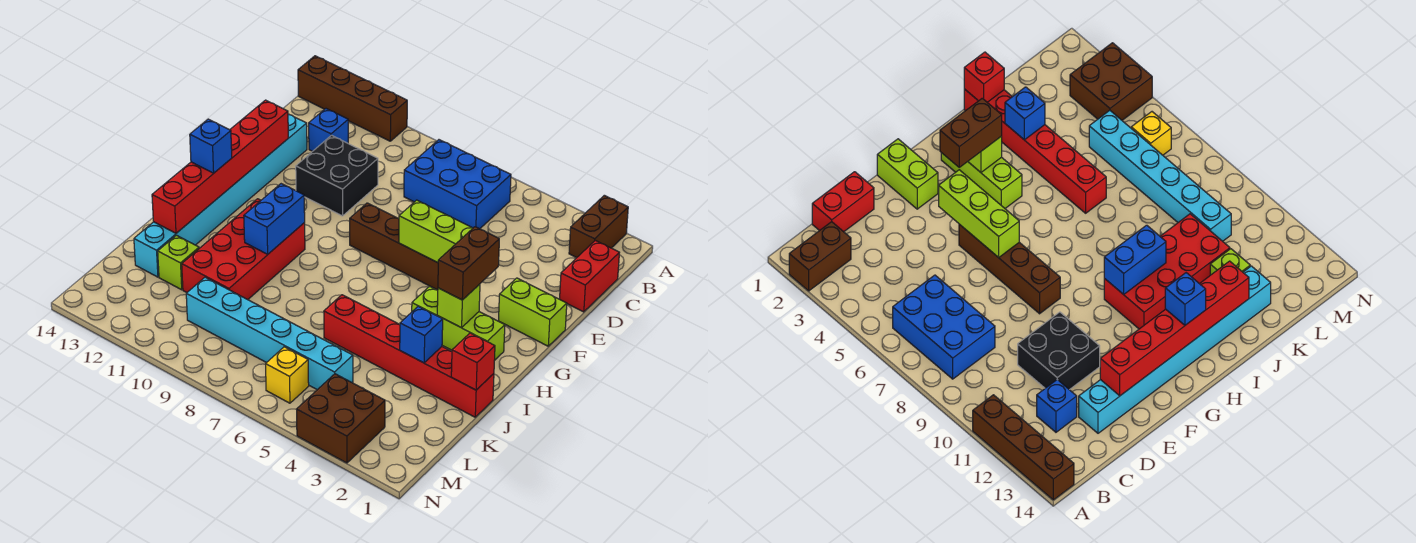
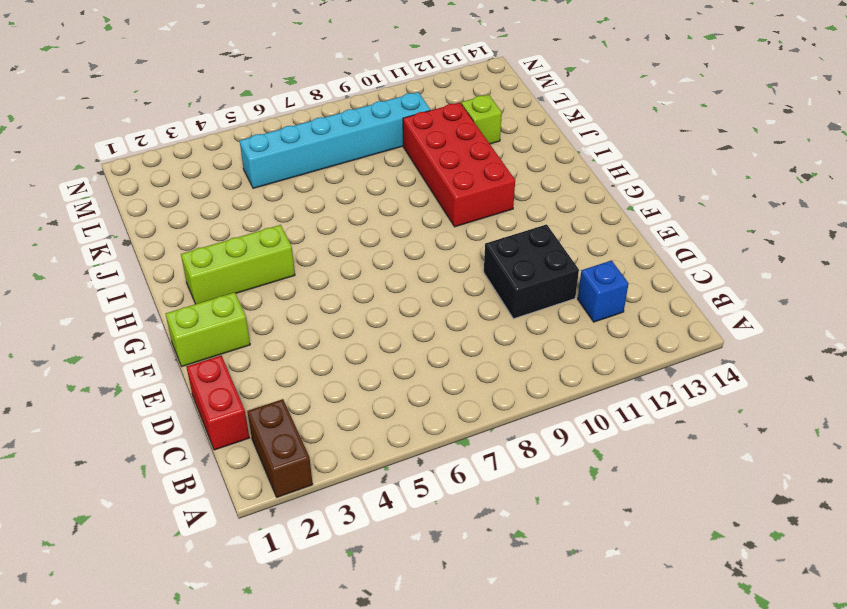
none -> brown 1x4 brick [298,56,407,141]
none -> blue 2x3 brick [404,140,511,229]
none -> cyan 1x8 brick [134,114,307,277]

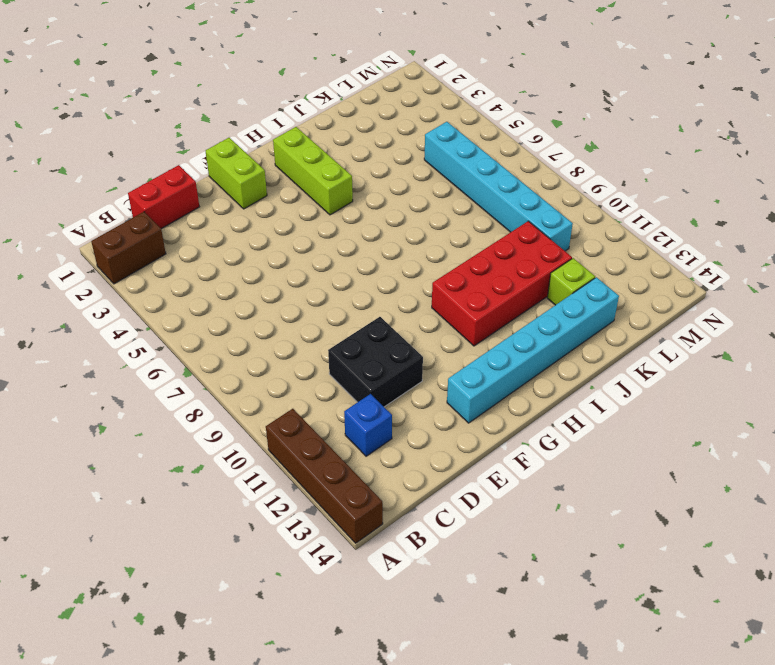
cyan 1x6 brick [447,277,619,423] -> cyan 1x8 brick [134,114,307,277]
none -> blue 2x3 brick [404,140,511,229]
none -> brown 1x4 brick [350,203,438,290]
none -> red 1x6 brick [324,295,494,417]

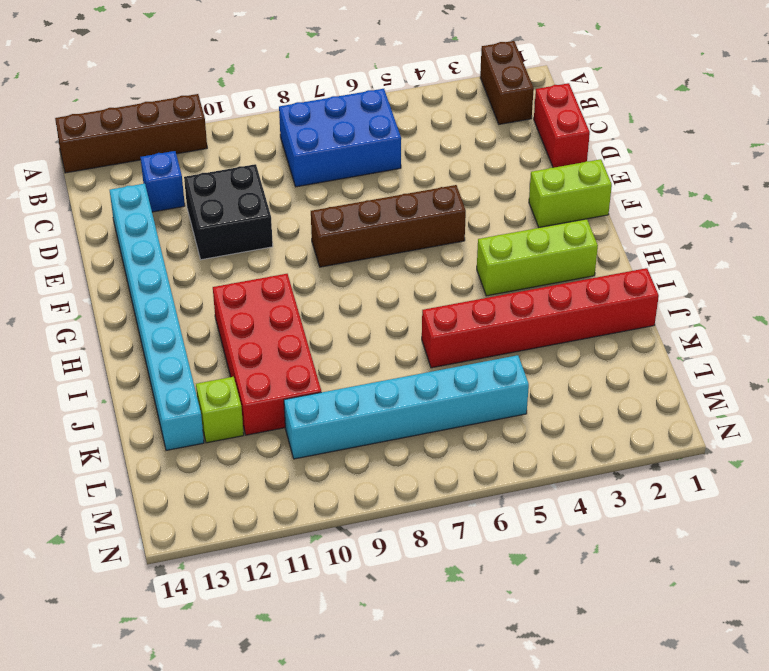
none -> brown 2x2 brick [297,374,385,463]
none -> yellow 1x1 brick [266,347,309,403]
none -> red 1x6 brick [152,100,288,233]

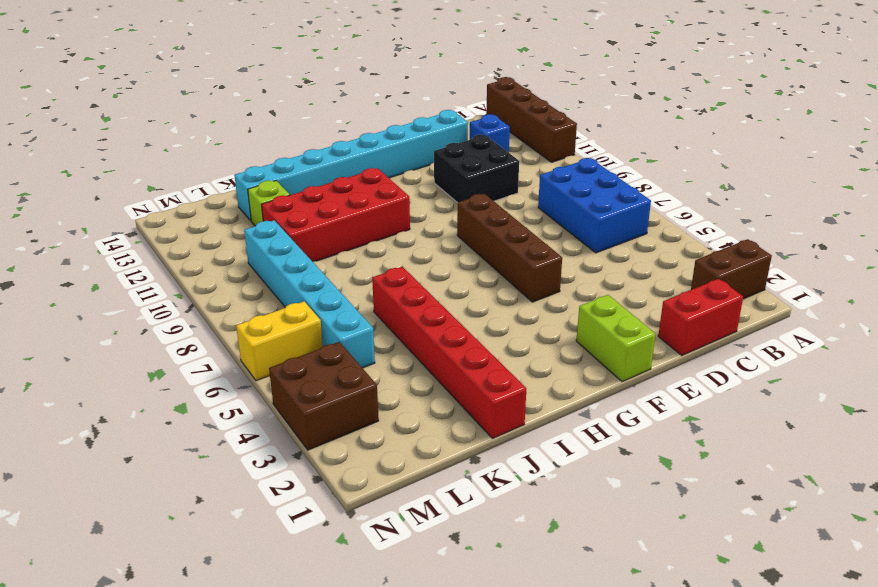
yellow 1x2 brick [236,301,323,381] -> yellow 1x1 brick [266,347,309,403]
none -> lime 1x3 brick [412,286,505,361]
none -> red 1x6 brick [152,100,288,233]
none -> lime 1x3 brick [399,200,473,263]

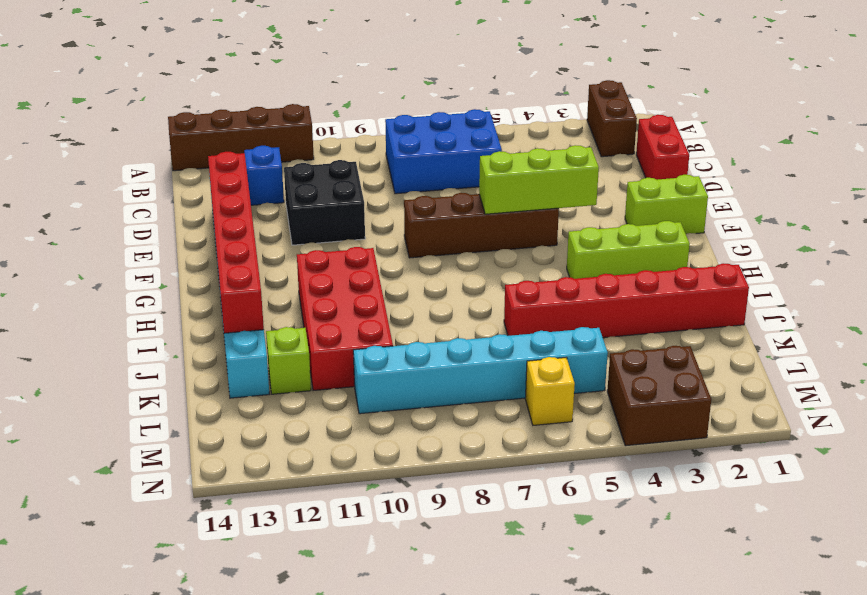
none -> lime 1x1 brick [437,284,480,328]
none -> blue 1x2 brick [244,184,305,254]
none -> red 1x1 brick [451,333,495,390]

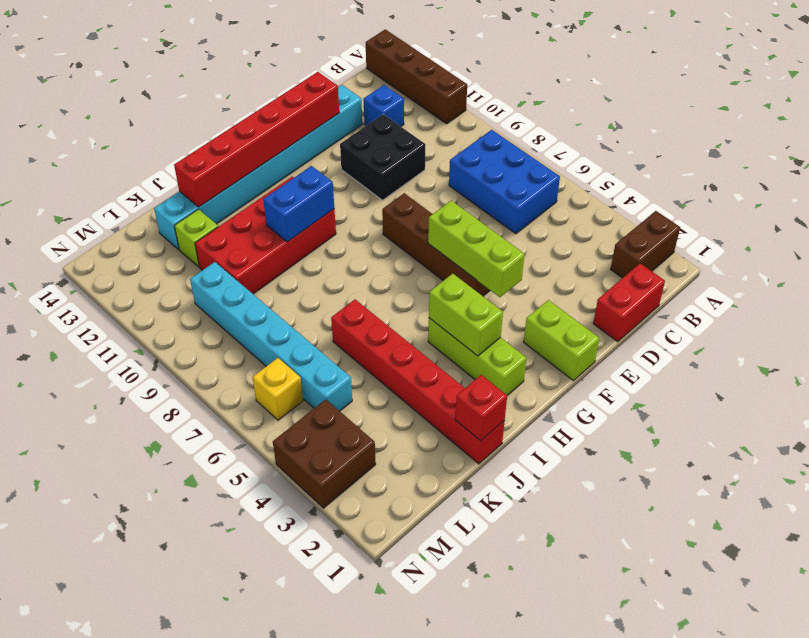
lime 1x2 brick [429,274,503,356] -> lime 1x1 brick [437,284,480,328]
none -> blue 1x1 brick [400,306,443,363]
none -> brown 1x2 brick [438,227,499,300]
none -> blue 1x1 brick [190,119,232,173]

